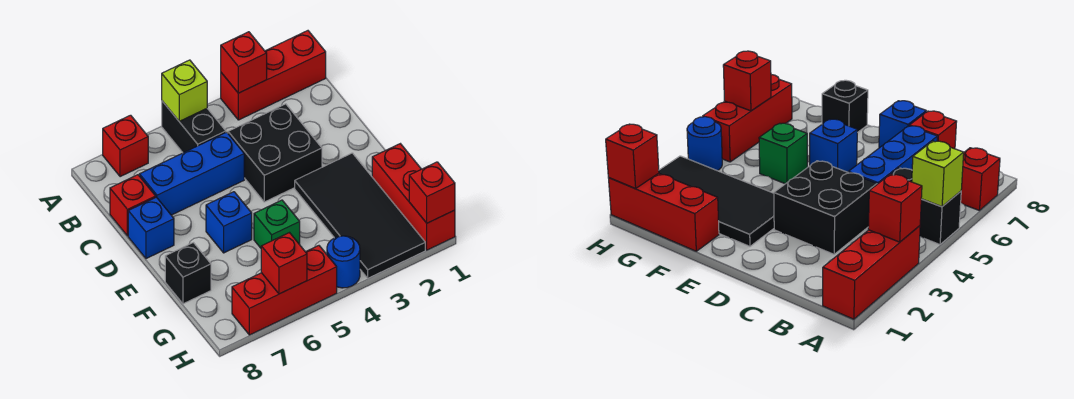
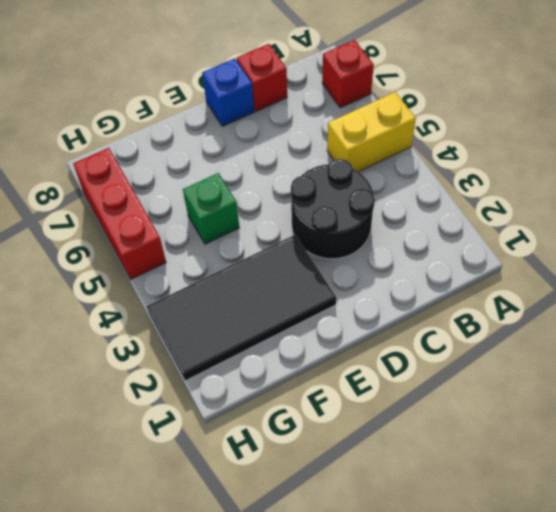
yellow 1x2 brick [327,92,416,172] -> black 1x2 brick [162,101,226,153]
black 2x2 round brick [291,159,375,259] -> black 2x2 brick [228,104,322,202]
none -> red 1x3 brick [221,31,326,120]
none -> blue 1x3 brick [139,132,244,215]
none -> blue 1x1 brick [206,192,252,253]

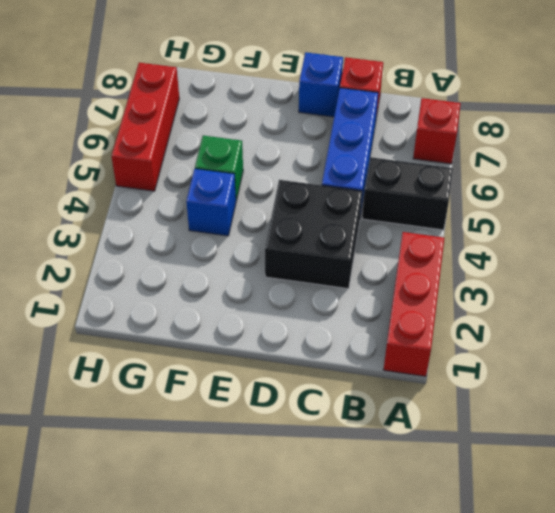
blue 1x1 brick [186,169,236,236] -> blue 1x1 brick moved to [206,192,252,253]
none -> black 2x4 tile [295,153,425,278]
none -> red 1x3 brick [372,144,455,250]
none -> black 1x1 brick [165,243,211,304]

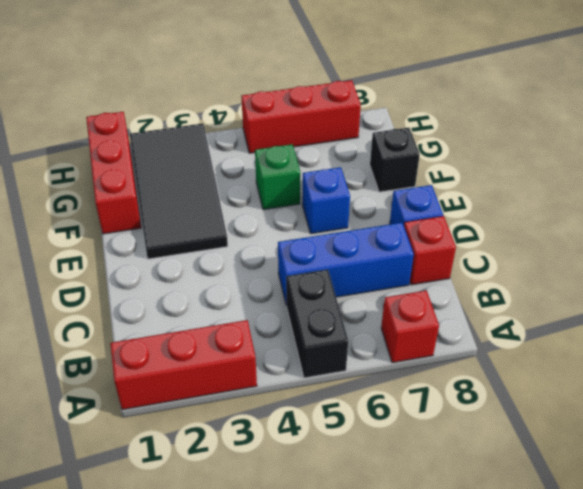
none -> black 2x2 brick [228,104,322,202]
none -> blue 1x1 round brick [327,236,360,288]
none -> red 1x1 brick [221,32,267,93]

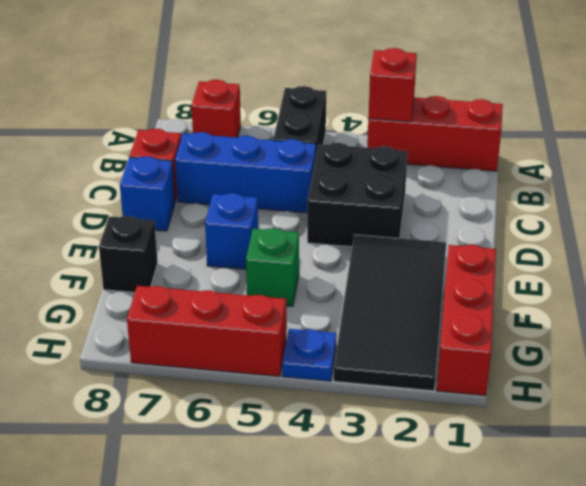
blue 1x1 plate [282,329,337,381] -> blue 1x1 round brick [327,236,360,288]
none -> lime 1x1 brick [162,60,207,121]
none -> red 1x1 brick [409,162,455,223]
none -> red 1x1 brick [261,233,307,294]

